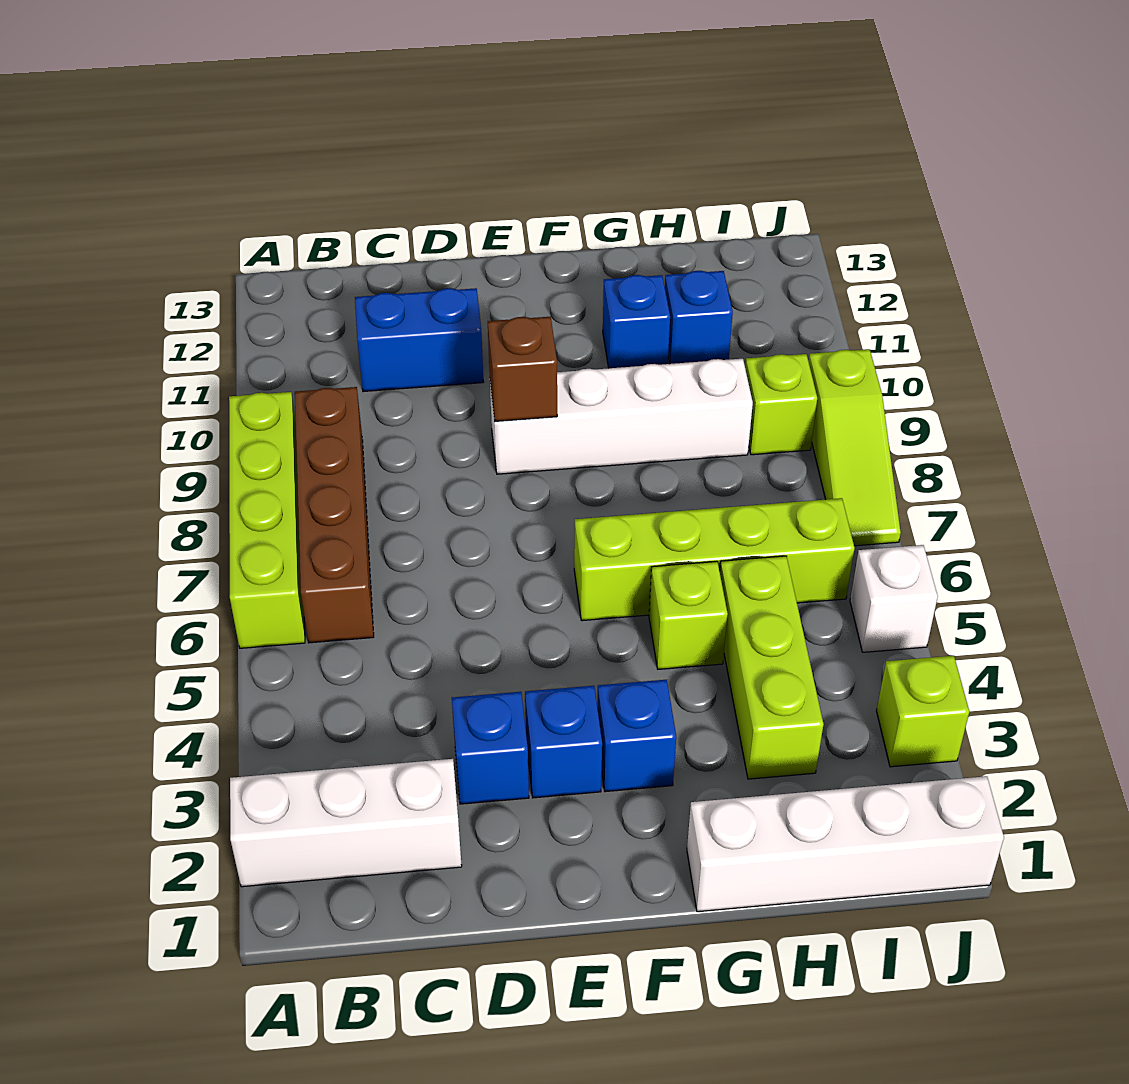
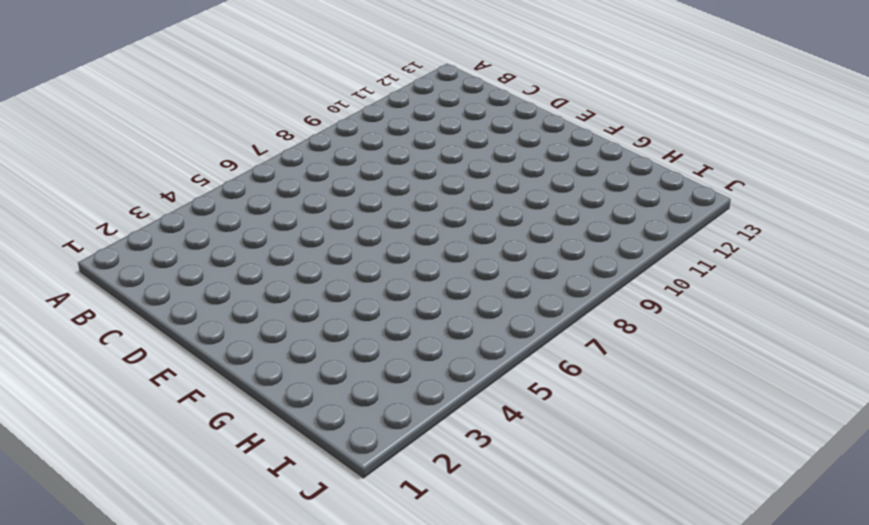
none -> white 1x3 brick [230,759,462,887]
none -> lime 1x4 brick [229,392,305,648]
none -> brown 1x4 brick [295,387,374,643]

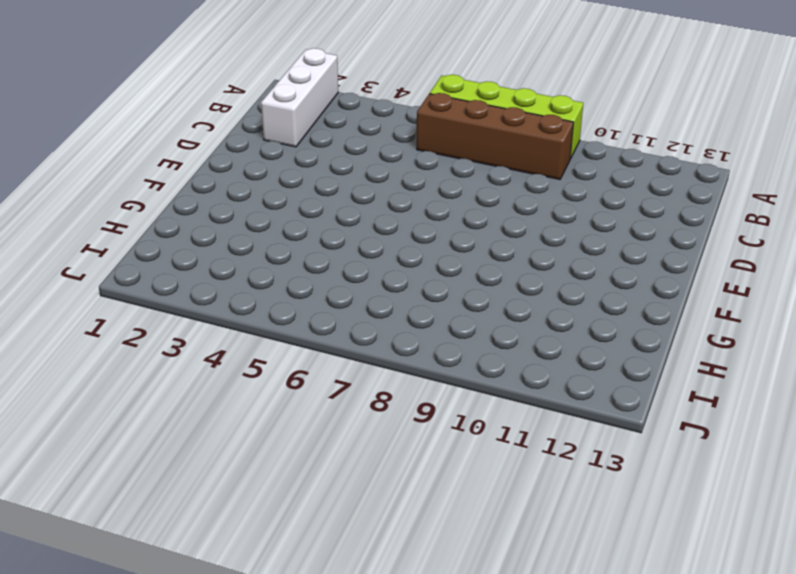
none -> blue 1x2 brick [355,288,484,392]
none -> blue 1x1 brick [452,692,529,804]
none -> blue 1x1 brick [525,686,602,798]

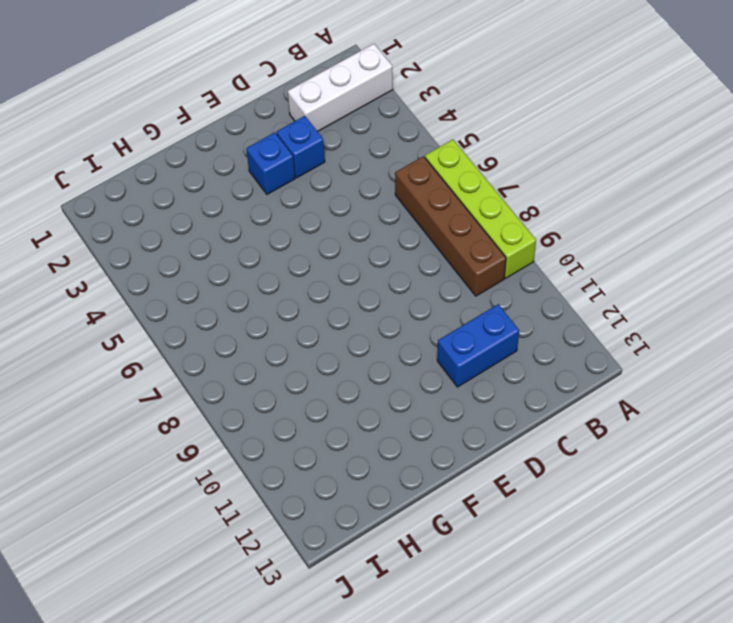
none -> white 1x4 brick [490,359,753,474]
none -> blue 1x1 brick [597,680,676,792]
none -> lime 1x4 brick [574,498,855,621]

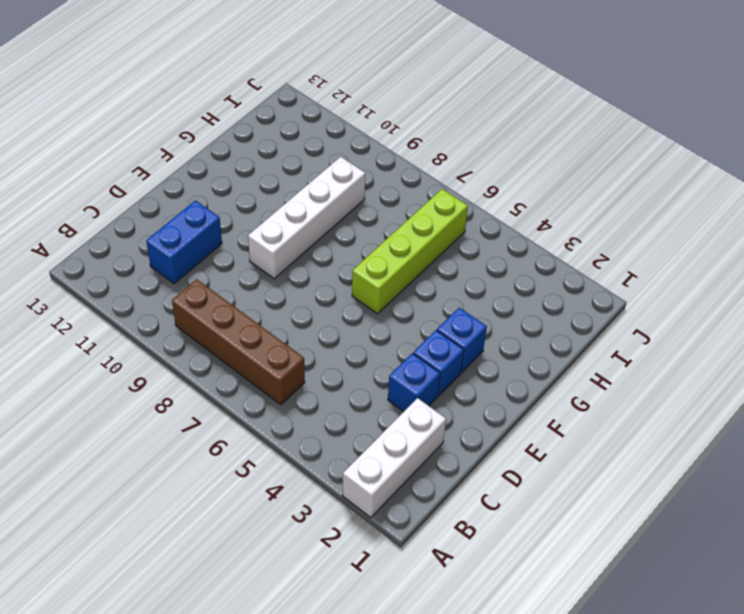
none -> lime 1x4 brick [229,392,305,648]
none -> white 1x4 brick [687,776,1004,912]
none -> lime 1x1 brick [649,561,728,669]

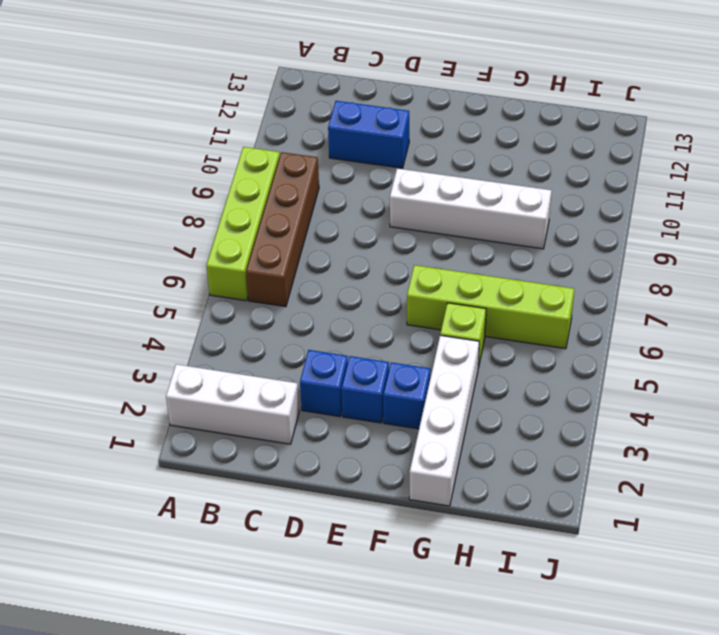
white 1x4 brick [409,335,479,506] -> white 1x4 brick turned to [687,776,1004,912]
none -> blue 1x1 brick [603,275,670,368]
none -> lime 1x3 brick [720,556,824,779]
none -> blue 1x1 brick [665,271,733,364]

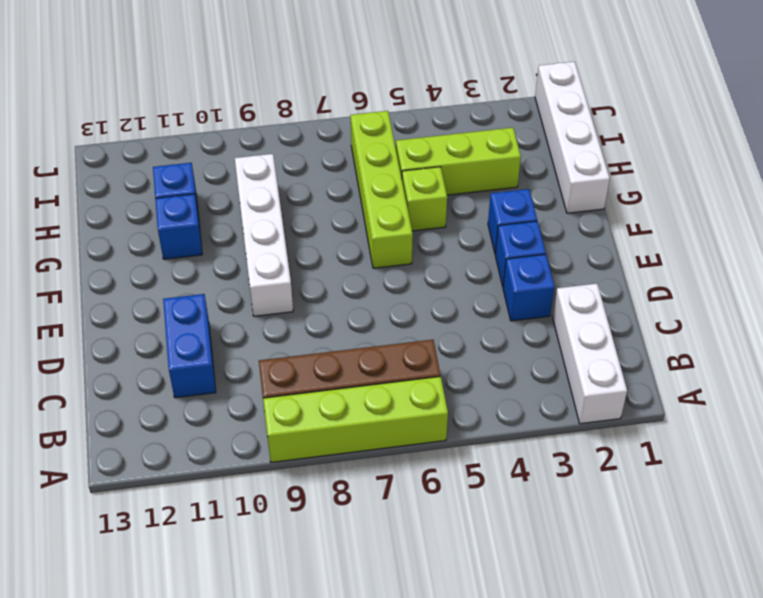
none -> lime 1x1 brick [745,354,817,455]
none -> lime 1x1 brick [877,656,969,767]
none -> white 1x1 brick [850,545,938,652]

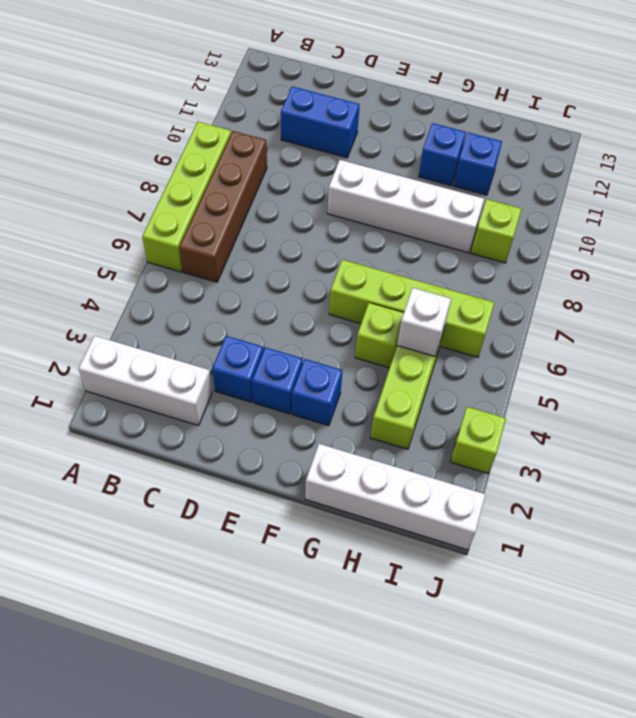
white 1x1 brick [397,288,451,356] -> white 1x1 brick moved to [850,545,938,652]
none -> lime 1x3 slope [809,349,901,546]
none -> brown 1x1 brick [488,317,557,421]

